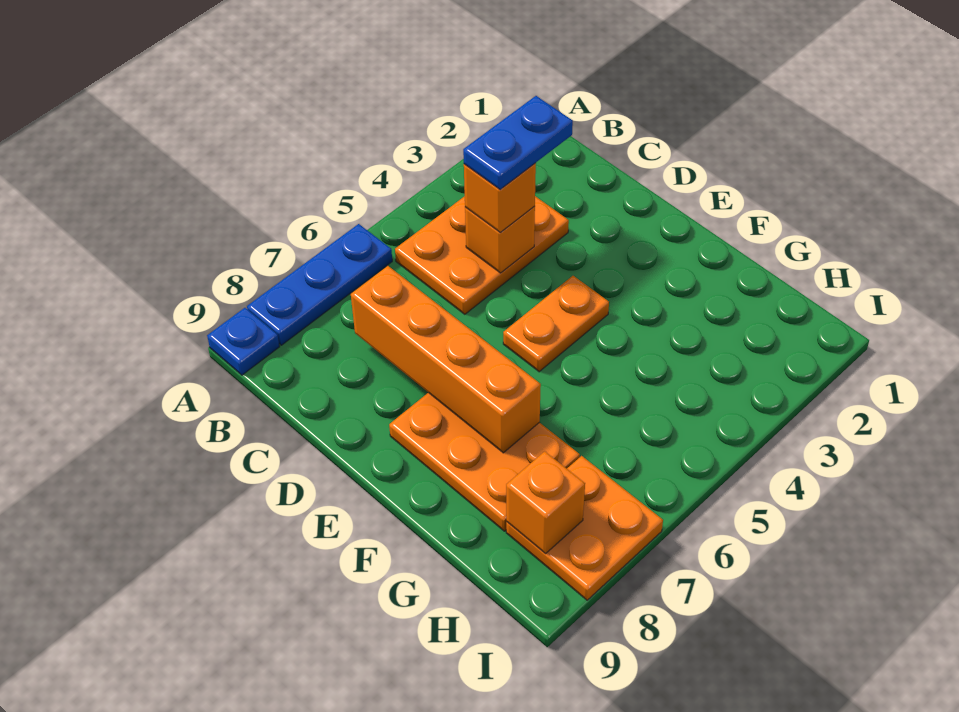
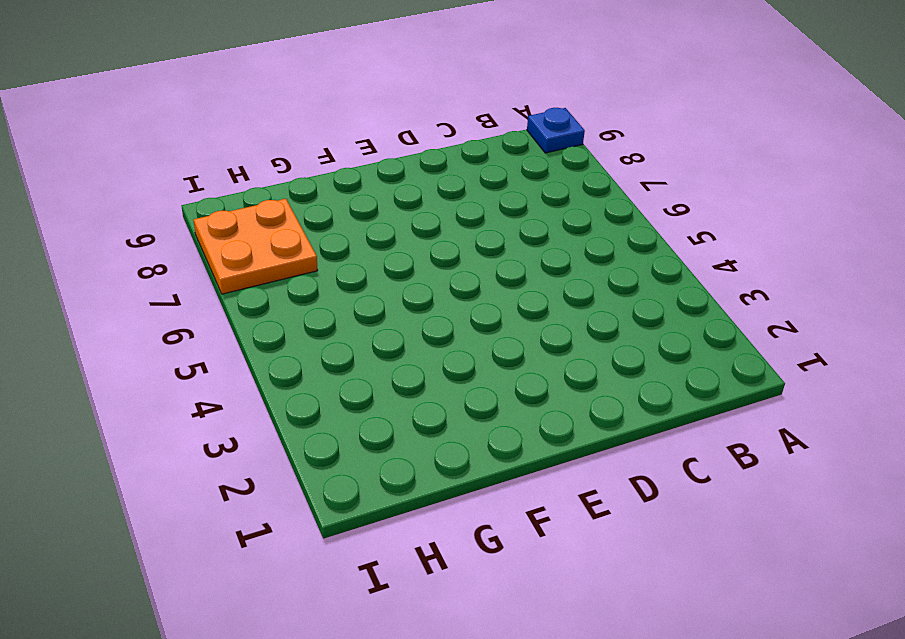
none -> blue 1x3 plate [247,224,392,345]
none -> orange 2x3 plate [395,196,569,314]

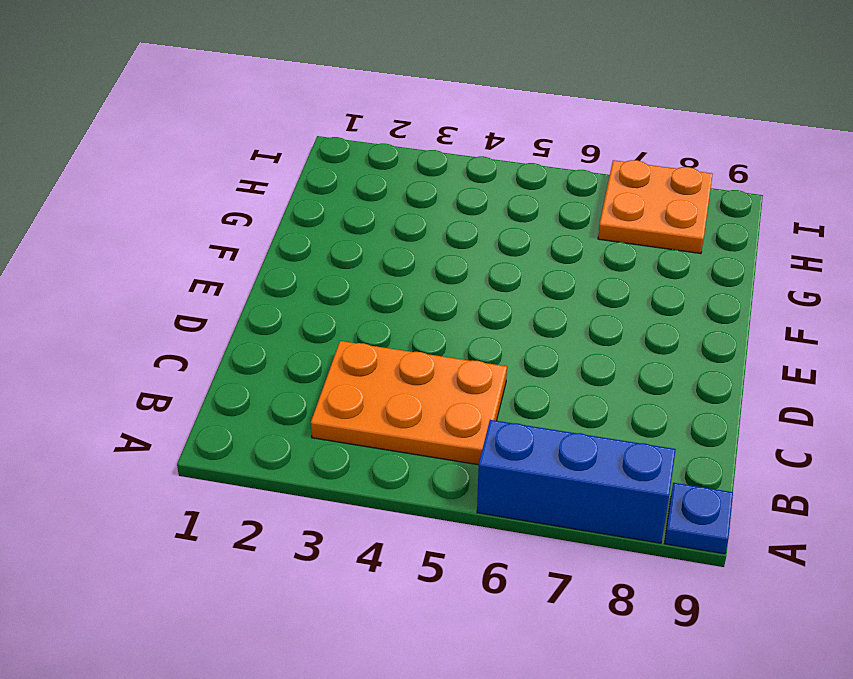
blue 1x3 brick [477,420,676,543] -> blue 1x3 plate [247,224,392,345]
none -> orange 1x2 plate [503,276,609,372]
none -> orange 2x3 plate [389,393,580,531]

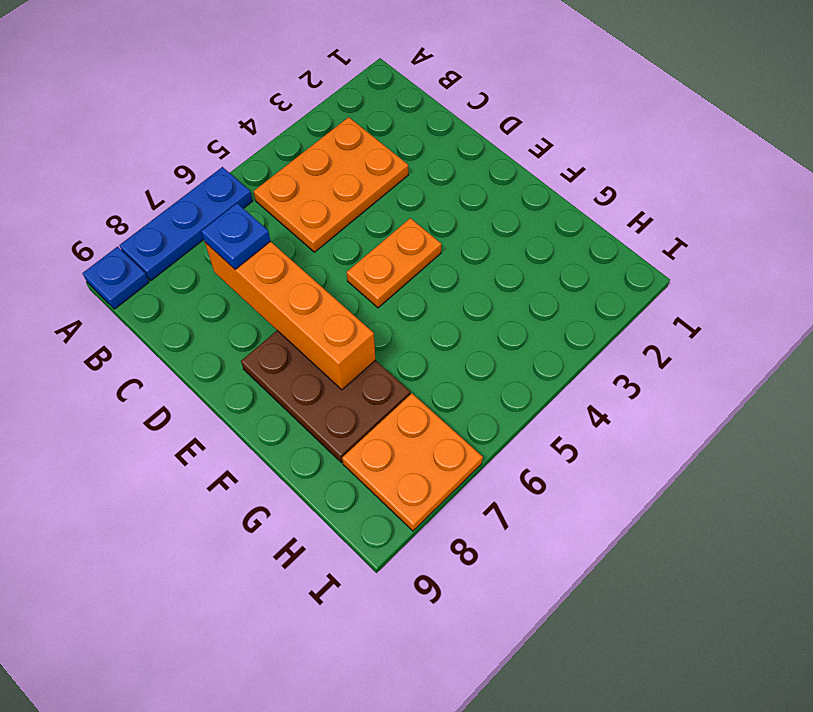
blue 1x1 plate [201,203,270,269] -> none
brown 2x3 plate [241,331,410,463] -> orange 2x3 plate [389,393,580,531]
none -> orange 1x1 brick [465,206,535,273]
none -> orange 1x1 brick [506,451,585,554]

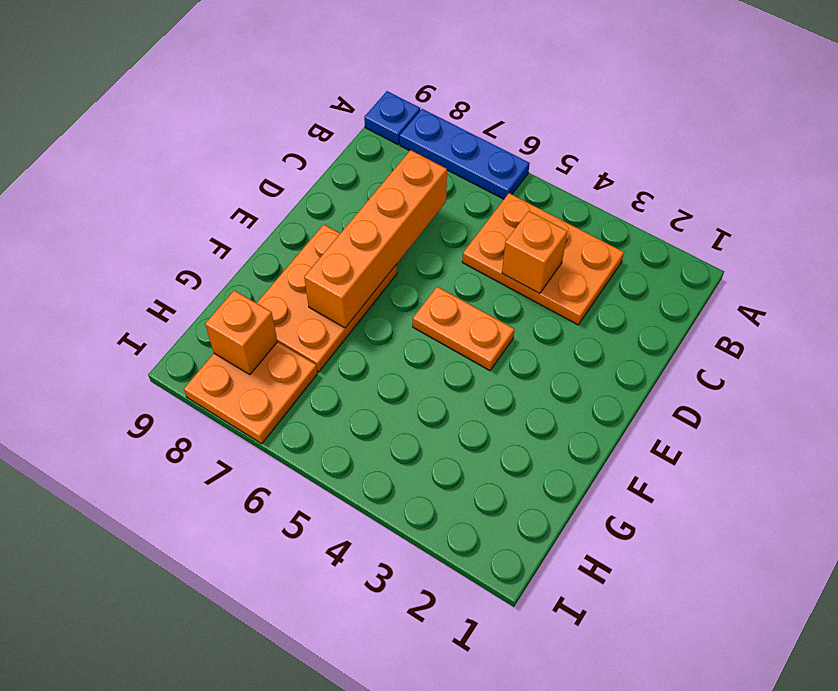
none -> orange 1x1 brick [464,163,536,233]
none -> blue 1x2 plate [463,96,573,189]

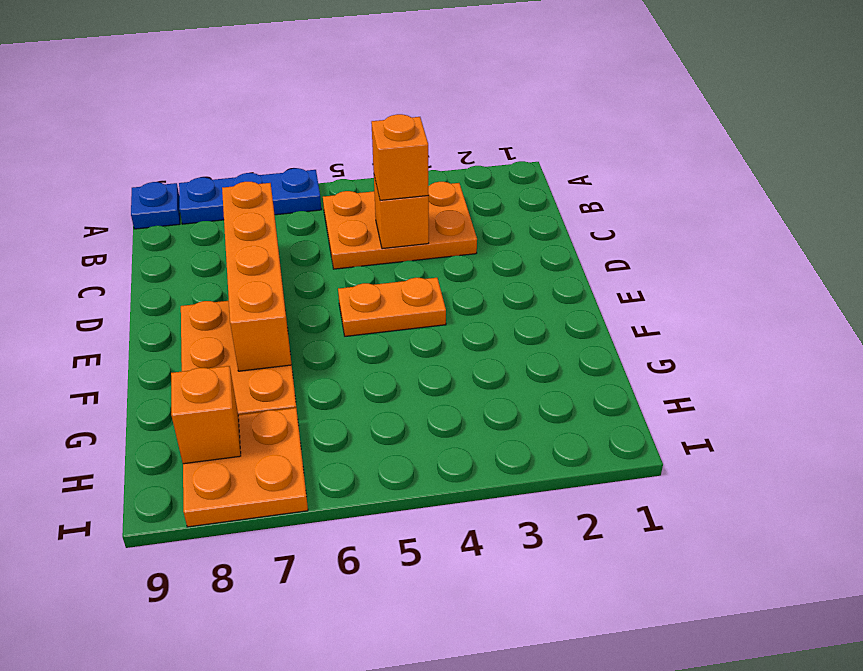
none -> blue 1x2 plate [463,96,573,189]

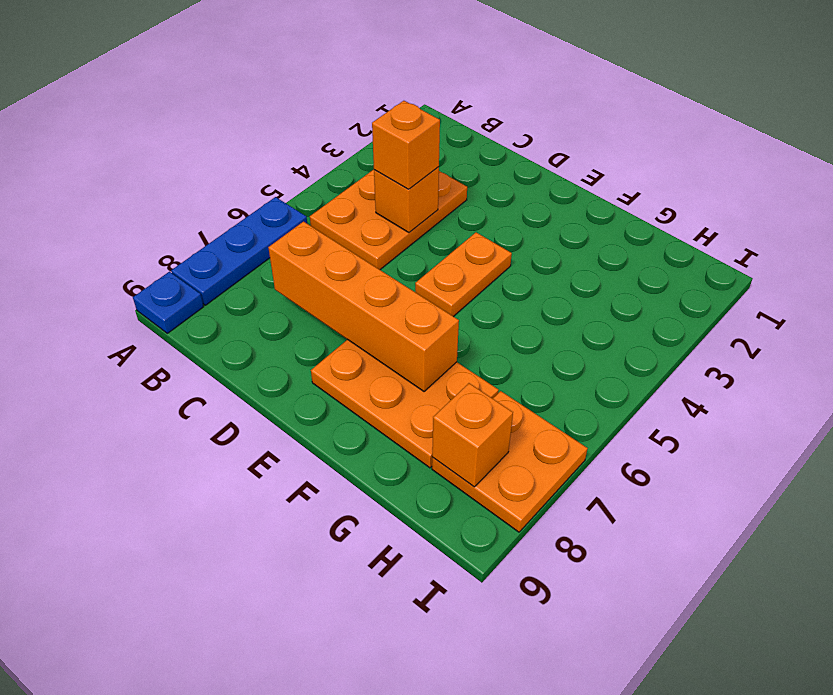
none -> blue 1x2 plate [463,96,573,189]

